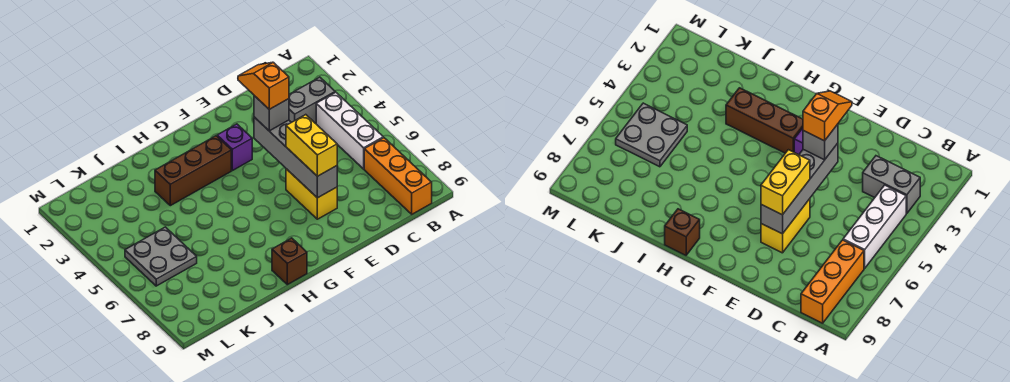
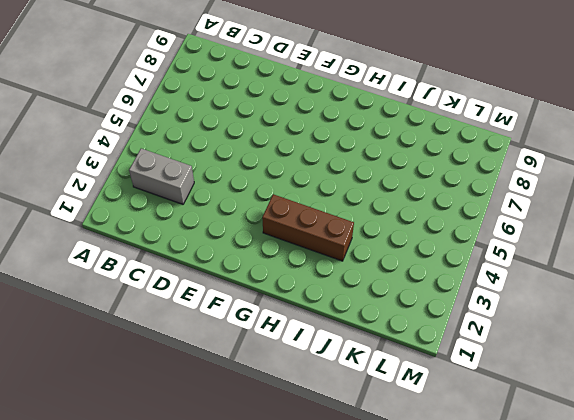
none -> white 1x3 brick [316,92,383,169]
none -> orange 1x3 brick [364,138,432,214]
none -> yellow 1x2 brick [286,169,337,219]

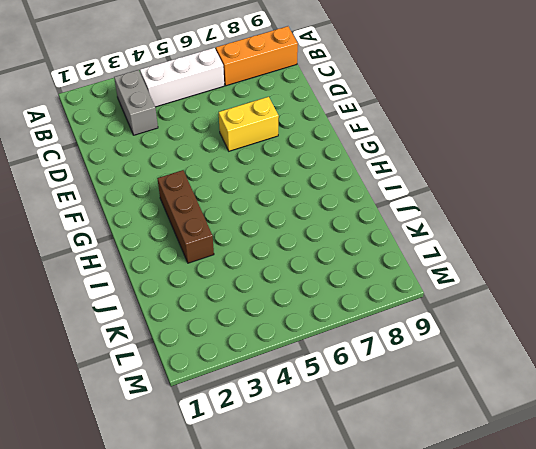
none -> purple 1x1 brick [217,124,252,171]
none -> brown 1x1 brick [272,238,307,285]
none -> grey 2x2 plate [125,227,197,286]

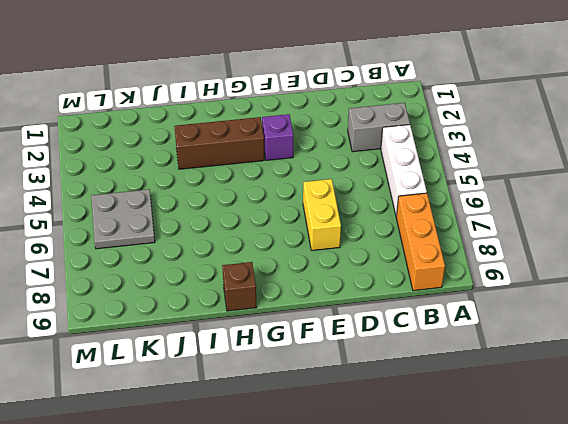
none -> grey 1x4 brick [254,117,337,198]
none -> grey 1x1 brick [254,96,289,131]
none -> yellow 1x2 brick [286,115,337,176]

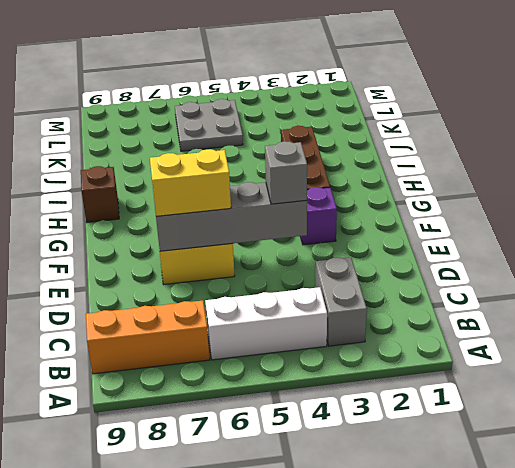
none -> orange 1x2 slope [238,62,289,109]

